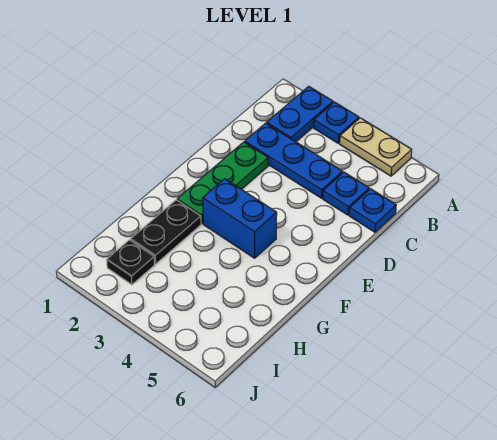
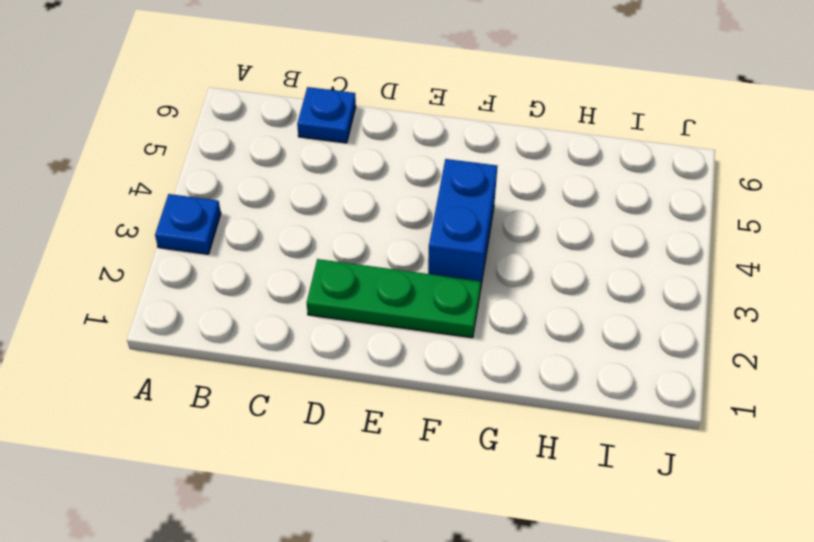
none -> blue 1x2 plate [267,86,333,142]
none -> tan 1x2 plate [340,118,412,176]

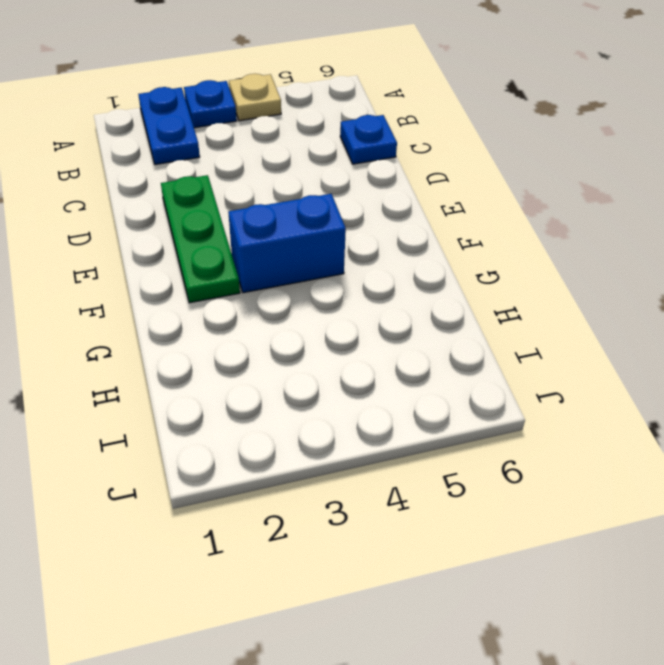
tan 1x1 plate [229,74,281,121] -> tan 1x2 plate [340,118,412,176]
none -> blue 1x3 plate [245,123,343,198]
none -> blue 1x1 plate [323,172,369,215]

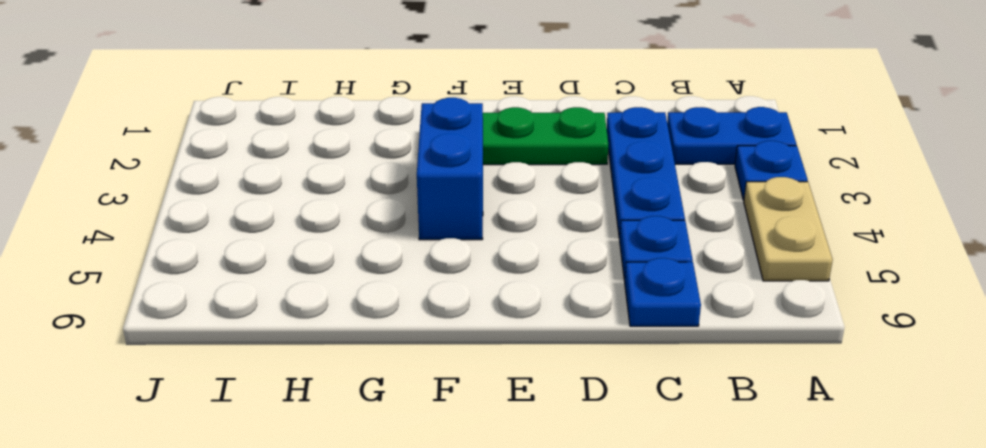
none -> black 1x2 plate [131,200,201,264]
none -> black 1x1 plate [107,240,154,285]

